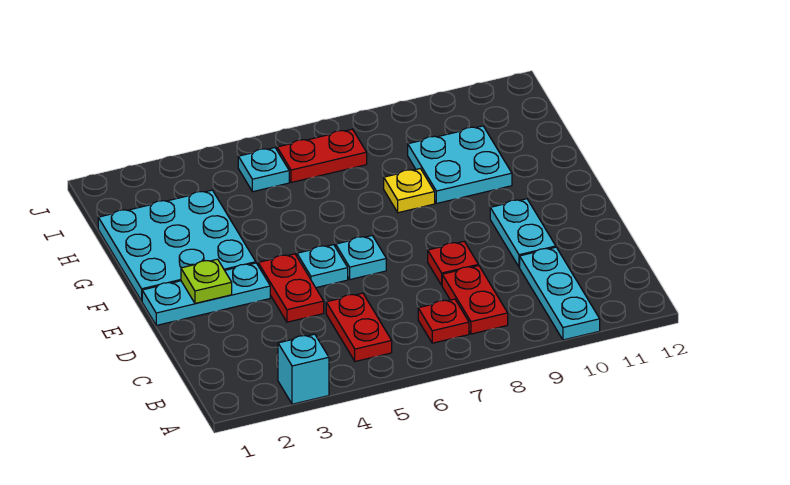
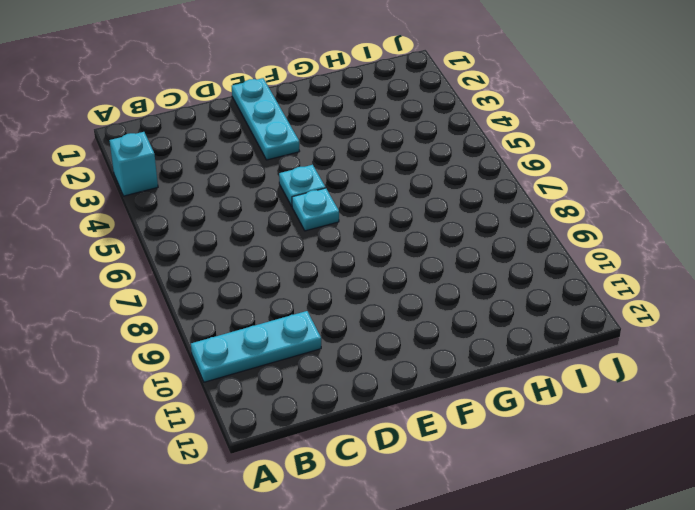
none -> red 1x2 plate [326,293,392,362]
none -> red 1x1 plate [418,299,469,343]
none -> red 1x2 plate [442,266,508,334]

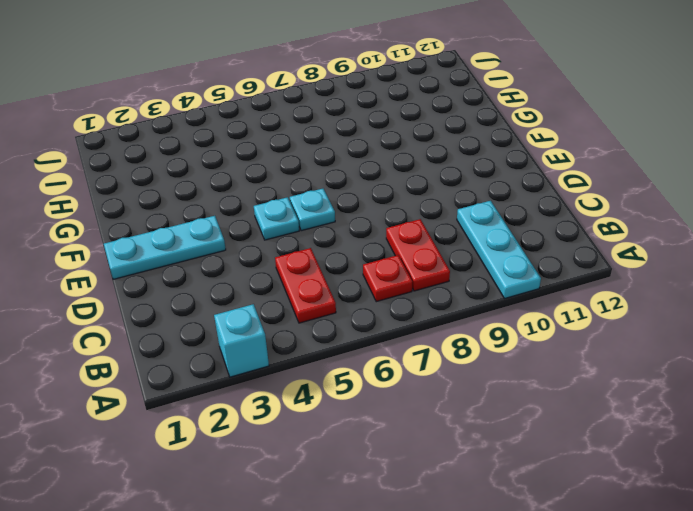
none -> red 1x2 plate [258,254,324,322]
none -> red 1x1 plate [428,242,478,285]
none -> cyan 1x2 plate [490,199,556,267]

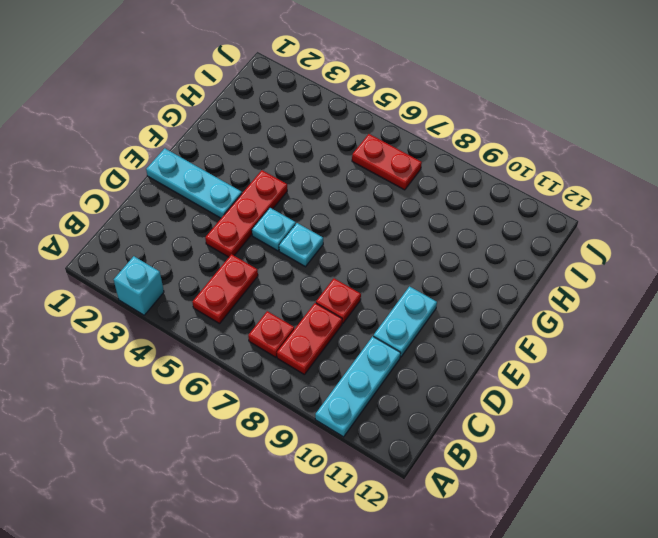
red 1x3 plate [205,170,287,257] -> red 1x2 plate [258,254,324,322]
none -> cyan 3x3 plate [98,190,256,301]
none -> yellow 1x1 plate [384,169,435,213]
none -> cyan 2x2 plate [408,126,512,204]

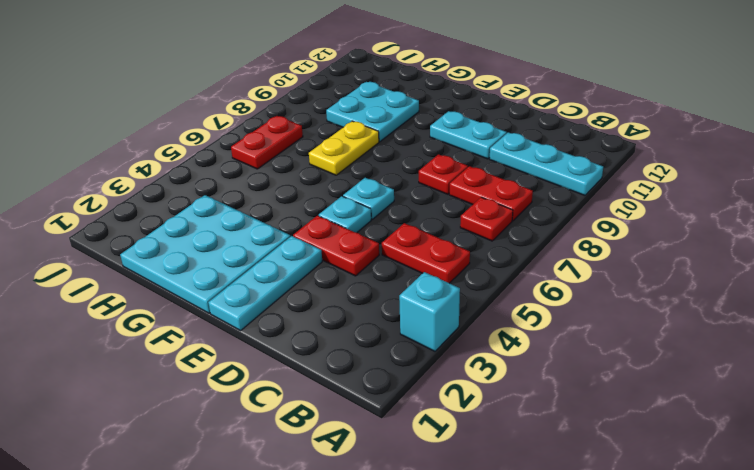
yellow 1x2 plate [309,121,379,175] -> yellow 1x1 plate [384,169,435,213]
none -> cyan 1x1 plate [238,148,289,192]
none -> lime 1x1 plate [181,259,232,303]

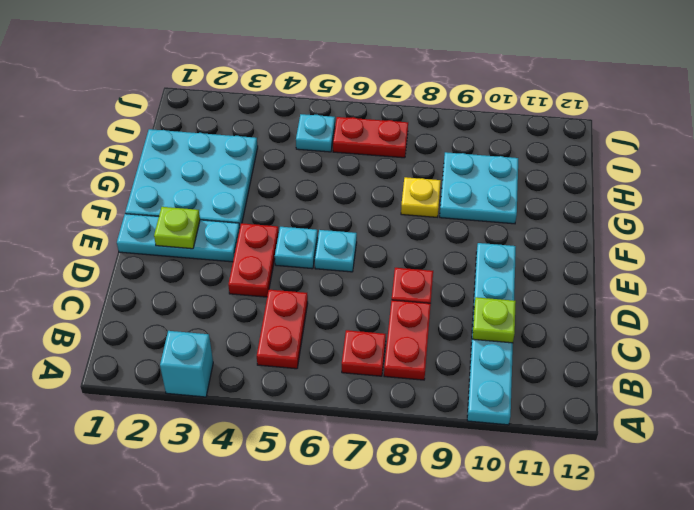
lime 1x1 plate [473,297,516,343] -> none

